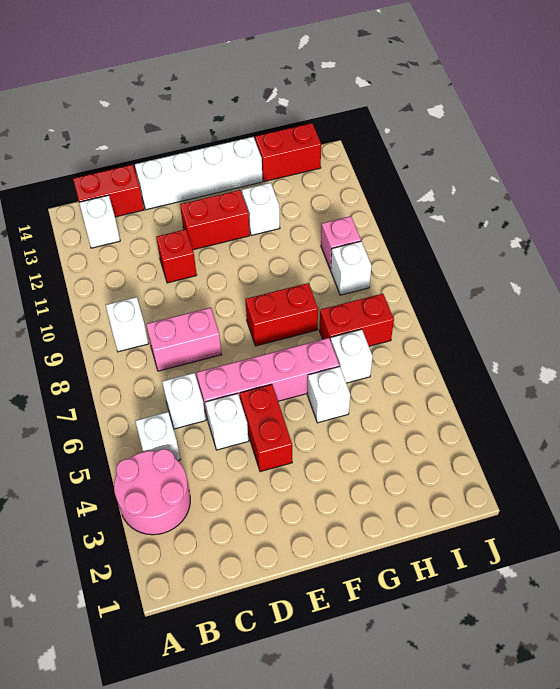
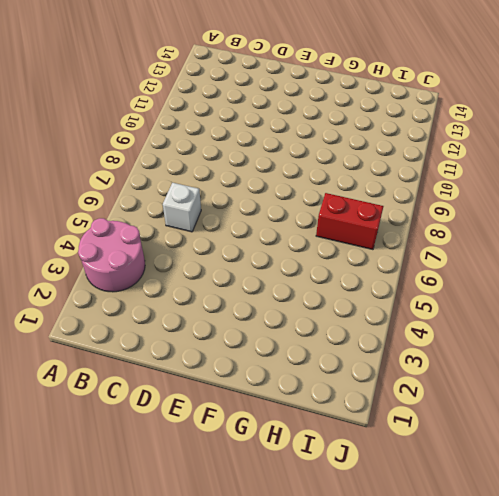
none -> white 1x1 brick [135,412,180,460]
none -> white 1x1 brick [106,297,149,352]
none -> white 1x1 brick [79,195,120,248]

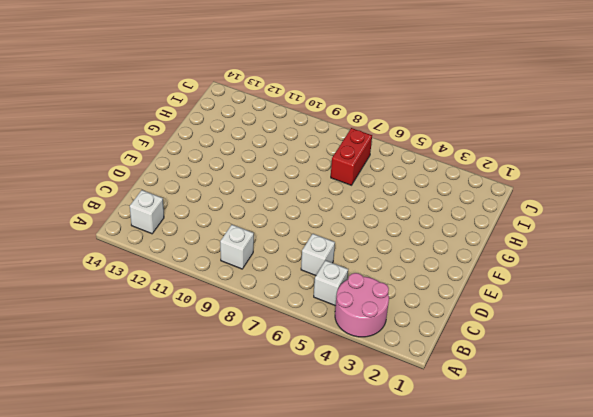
none -> red 1x2 brick [73,165,144,217]
none -> pink 1x2 brick [146,308,222,371]
none -> white 1x1 brick [205,394,249,450]

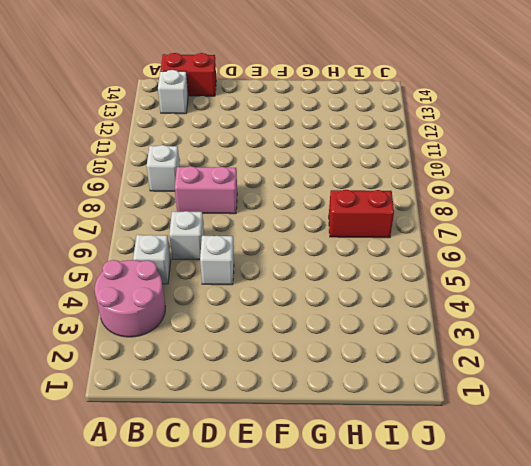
none -> pink 1x4 brick [196,338,339,417]
none -> red 1x1 brick [156,229,197,283]
none -> white 1x4 brick [135,137,263,210]

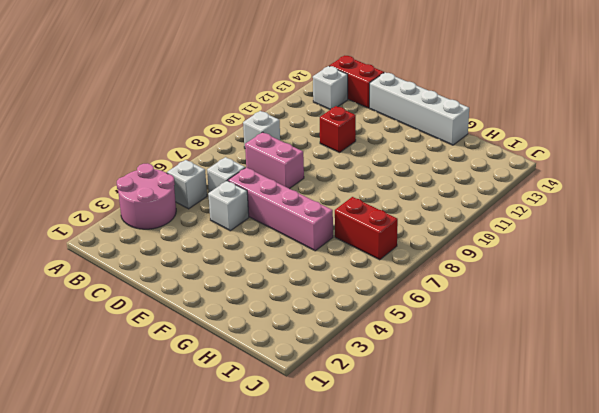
none -> red 1x2 brick [240,385,292,472]
none -> red 1x2 brick [180,190,250,250]
none -> red 1x2 brick [245,283,318,346]

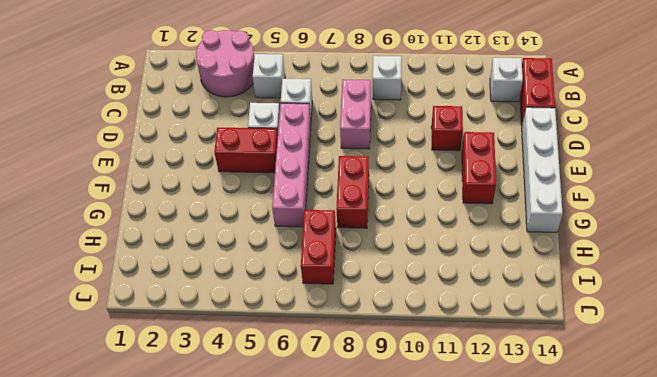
none -> white 1x1 brick [307,366,350,423]
none -> white 1x1 brick [242,183,280,235]
none -> white 1x1 brick [331,329,373,383]

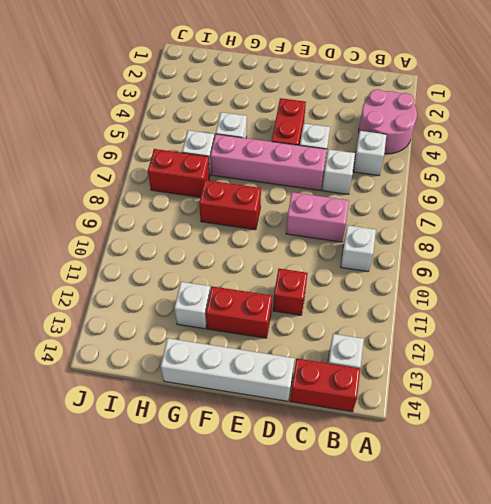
none -> red 1x2 brick [255,123,321,182]
none -> white 1x1 brick [330,241,372,295]
none -> pink 1x1 brick [321,216,361,269]

